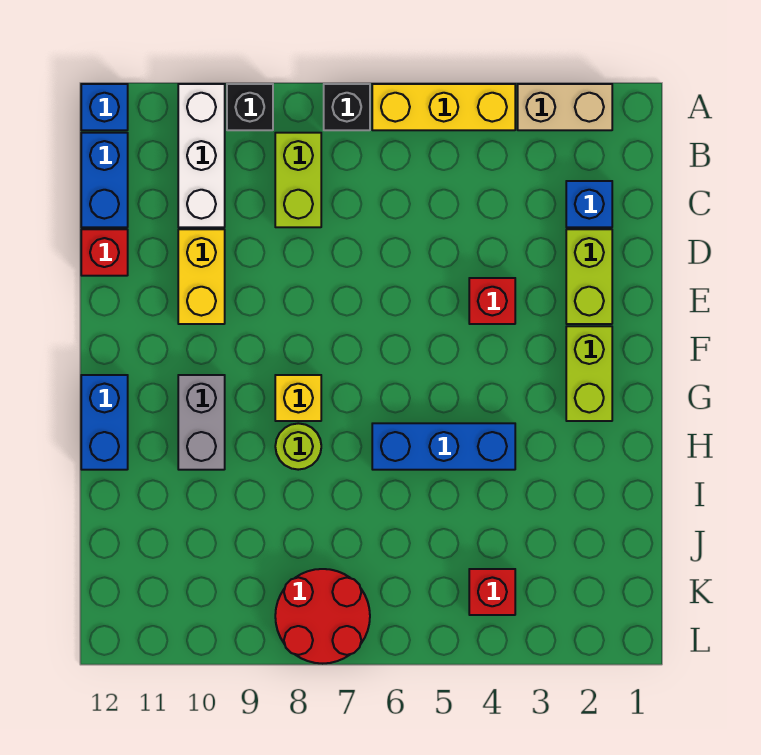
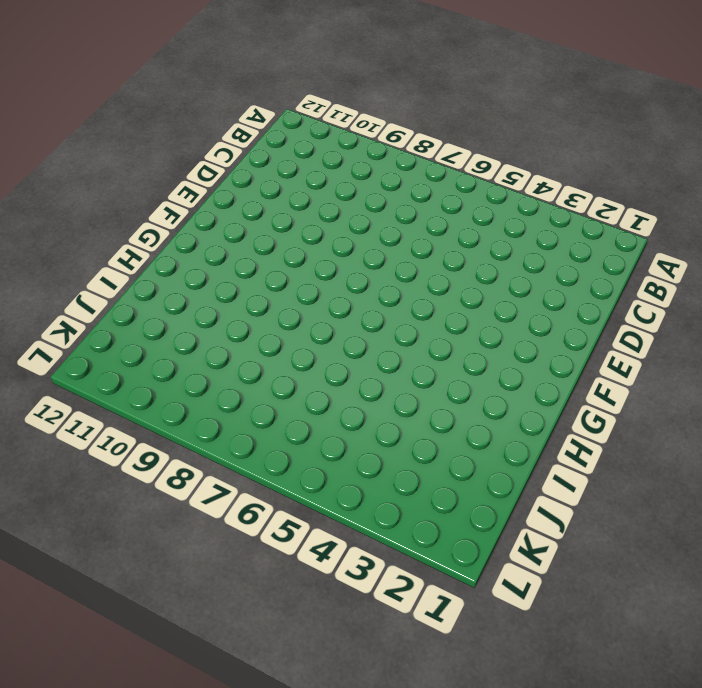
none -> tan 1x2 brick [518,84,612,130]
none -> yellow 1x3 brick [372,84,515,130]
none -> black 1x1 brick [324,84,370,130]

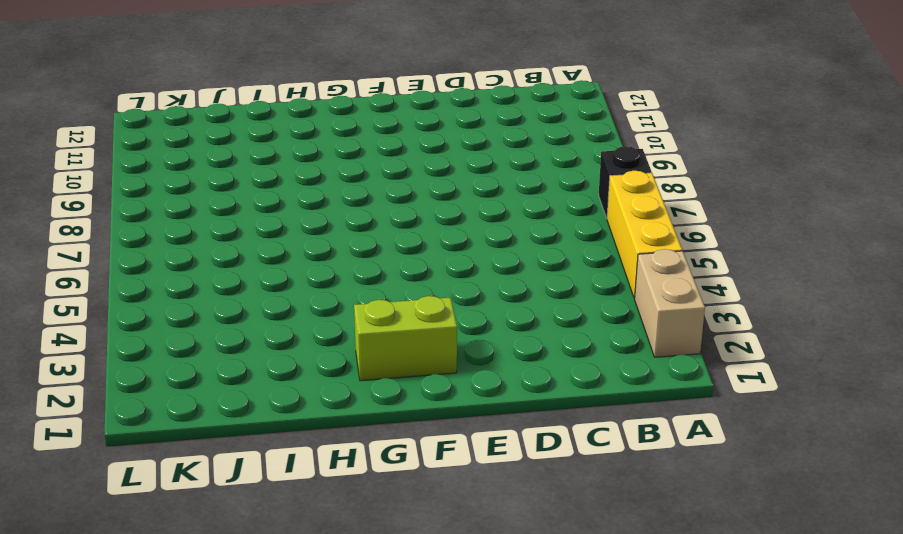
none -> black 1x1 brick [227,84,273,130]
none -> white 1x3 brick [178,84,225,227]
none -> blue 1x1 brick [81,84,128,130]

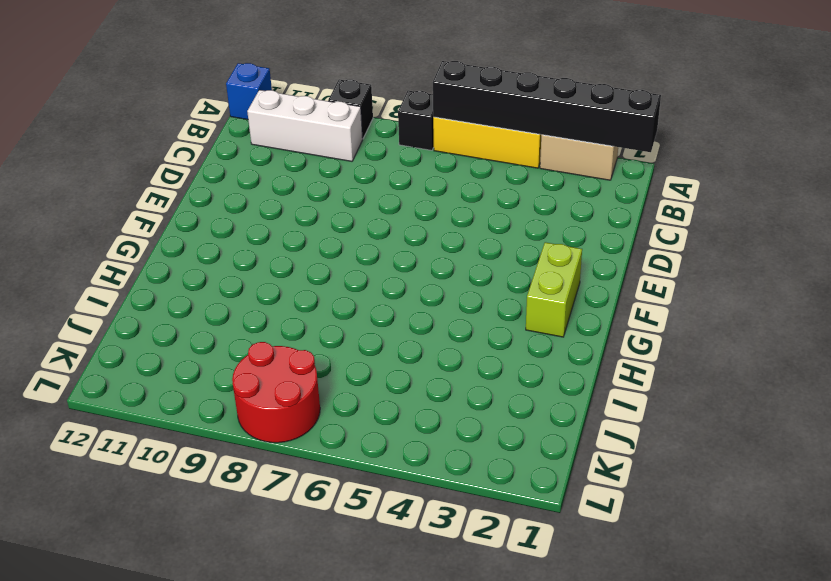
black 1x6 brick [433,61,661,152] -> none
white 1x3 brick [247,90,363,161] -> white 1x3 brick turned to [178,84,225,227]
none -> lime 1x2 brick [275,133,321,227]
none -> blue 1x2 brick [81,133,128,227]
none -> blue 1x1 brick [566,181,612,227]

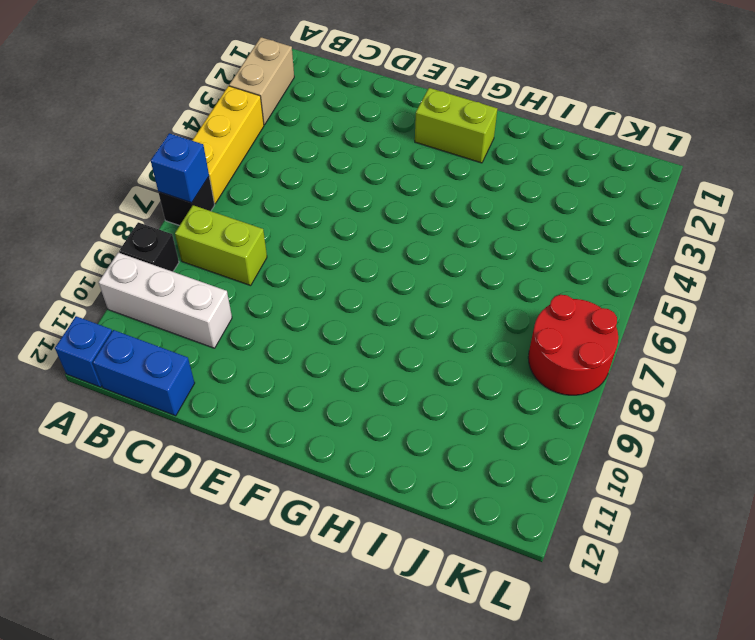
blue 1x1 brick [151,133,209,203] -> blue 1x1 brick moved to [566,181,612,227]
none -> lime 1x2 brick [566,229,612,324]
none -> yellow 1x2 brick [178,229,225,324]
none -> red 1x1 brick [81,229,128,276]

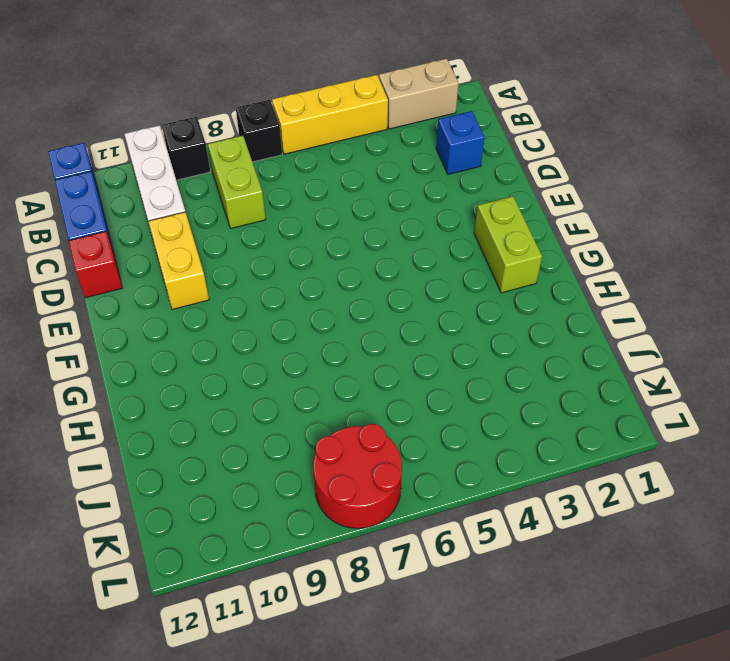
none -> lime 1x2 brick [566,229,612,324]
none -> red 1x1 brick [469,278,515,324]
none -> yellow 1x1 brick [275,375,321,421]

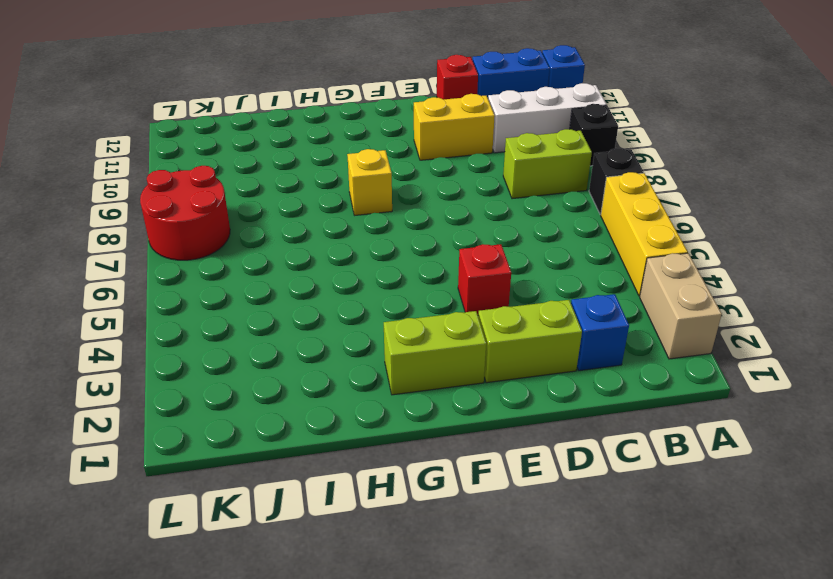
none -> grey 1x2 brick [178,375,225,470]
none -> blue 1x2 brick [81,375,128,470]
none -> blue 1x3 brick [372,423,515,470]

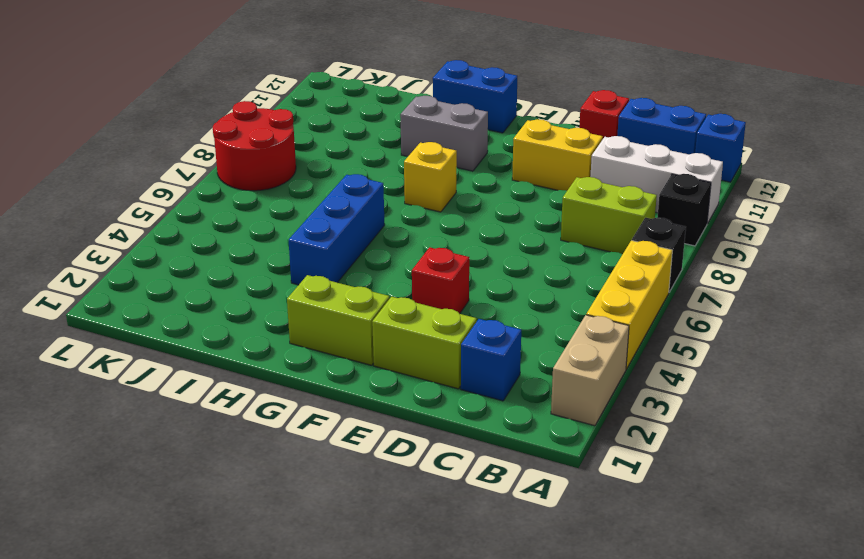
none -> lime 1x1 round brick [275,423,321,470]
none -> red 1x1 brick [469,569,515,615]

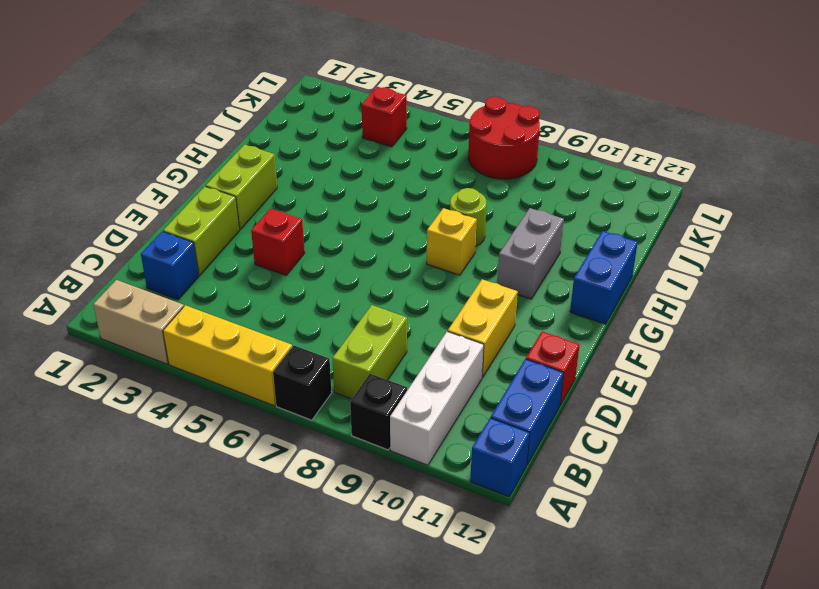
none -> blue 1x3 brick [372,423,515,470]

